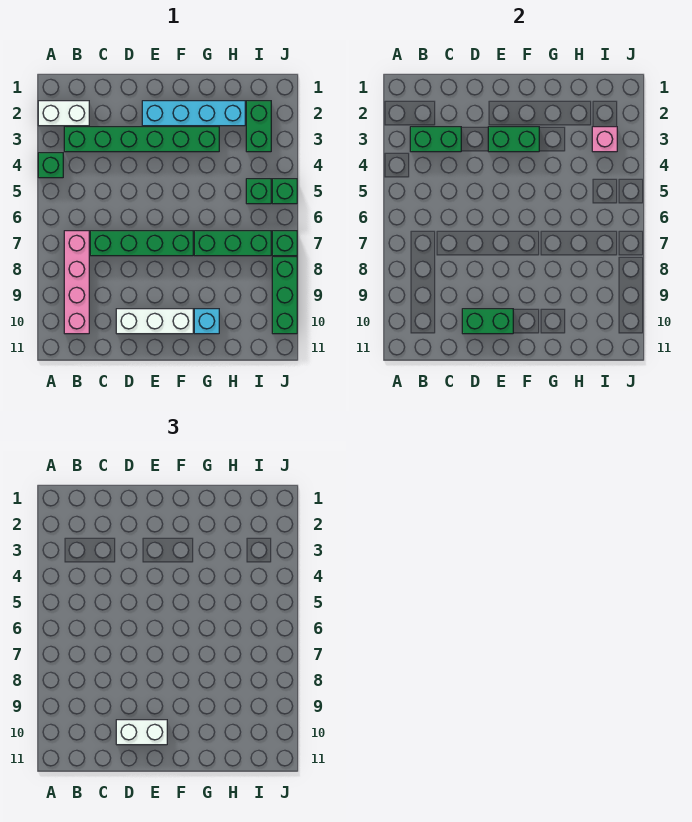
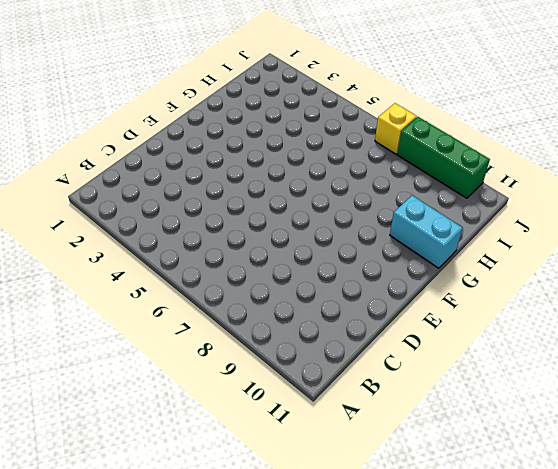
cyan 1x2 brick [390,195,463,268] -> cyan 1x1 brick [194,309,219,334]
yellow 1x1 brick [375,103,417,154] -> green 1x1 brick [272,231,297,256]
none -> white 1x2 brick [38,101,89,126]
none -> green 1x1 brick [38,153,63,178]
none -> green 1x6 brick [64,127,219,152]

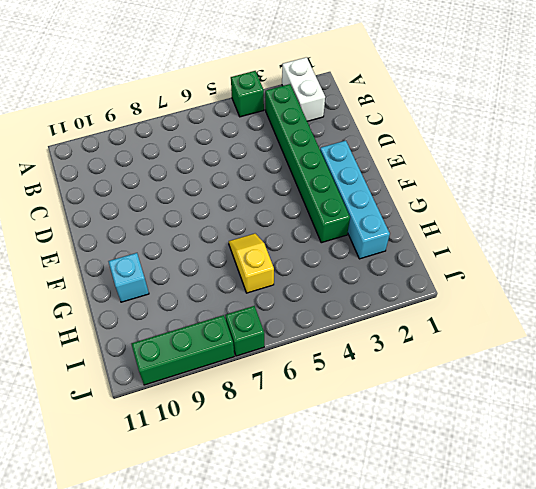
yellow 1x2 slope [229,234,274,293] -> none
none -> pink 1x4 brick [64,231,89,334]
none -> green 1x4 brick [90,231,193,256]
none -> white 1x3 brick [116,309,193,334]

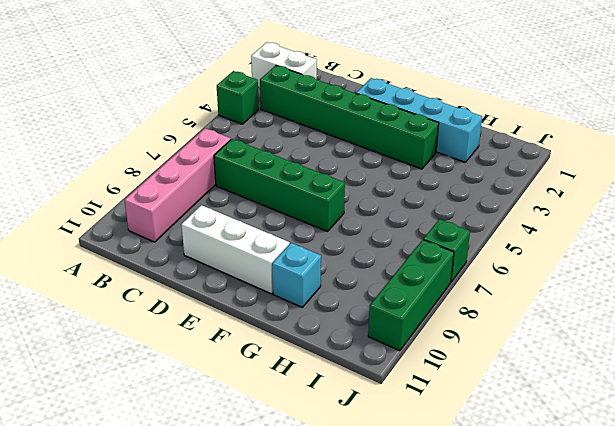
none -> green 1x3 brick [194,231,271,256]
none -> green 1x2 brick [246,101,271,152]
none -> green 1x1 brick [246,179,271,204]

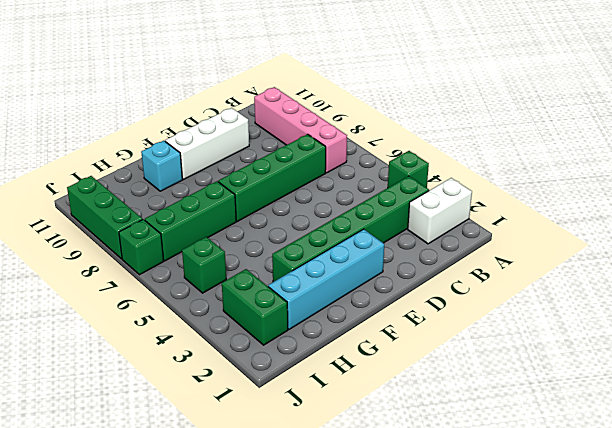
none -> green 1x1 brick [272,179,297,204]
none -> green 1x2 brick [410,127,461,152]
none -> green 1x2 brick [462,309,513,334]

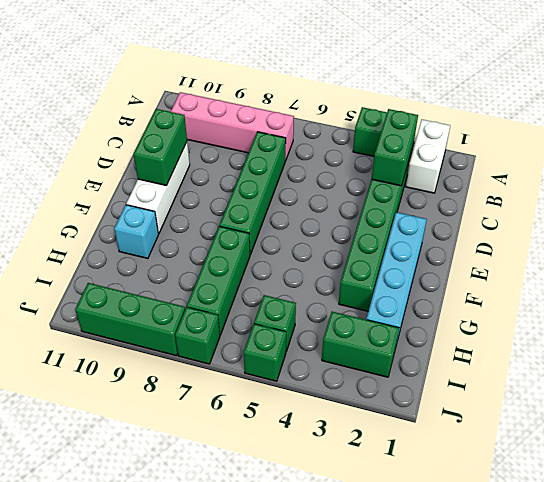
none -> green 1x2 brick [488,127,539,152]
none -> pink 1x1 brick [592,127,617,152]
none -> white 1x2 brick [116,720,167,745]

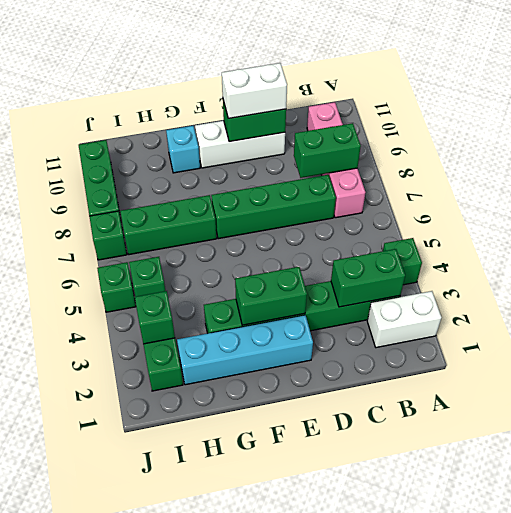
green 1x2 brick [294,123,361,178] -> none
green 1x1 brick [135,291,175,344] -> pink 1x1 brick [592,127,617,152]

